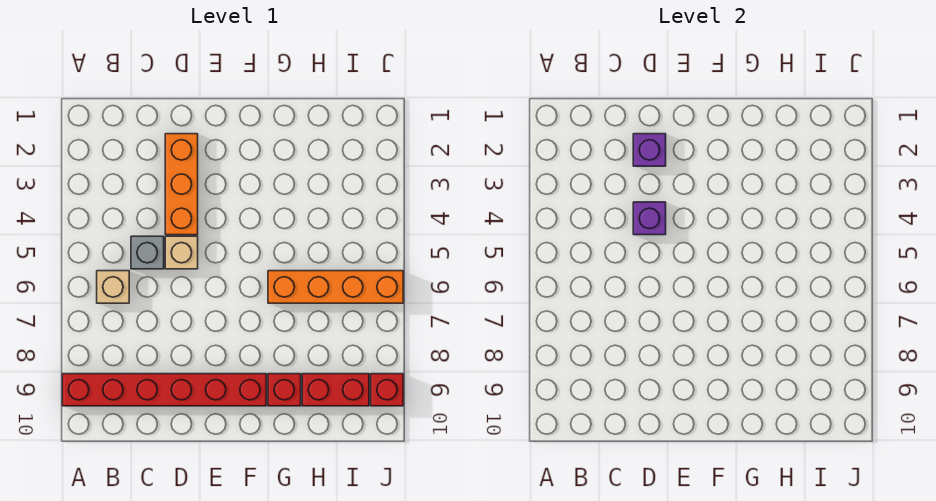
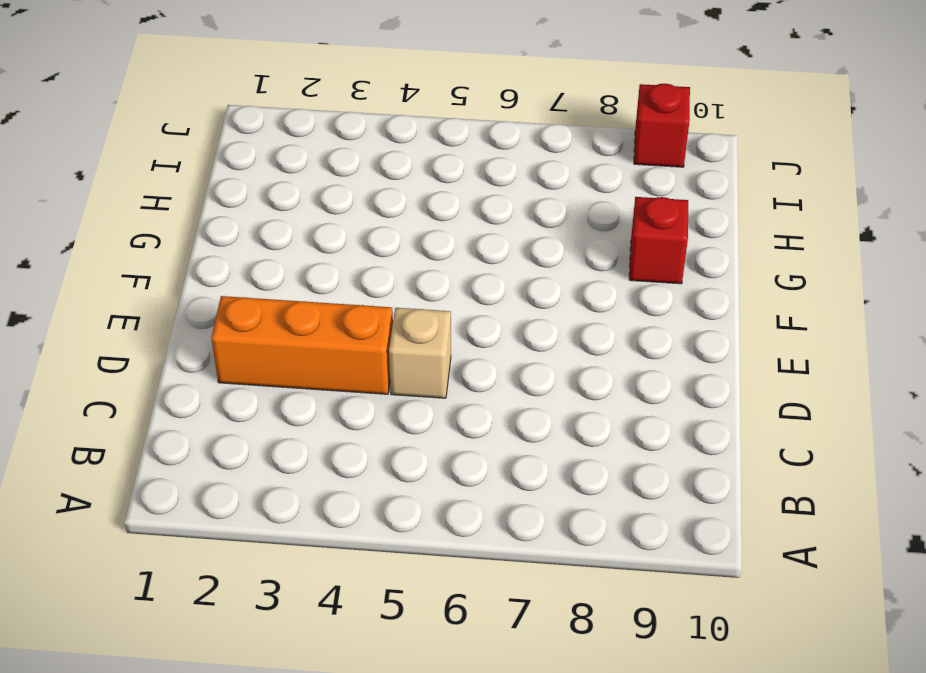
none -> red 1x6 brick [62,374,266,406]
none -> tan 1x1 brick [97,271,129,303]

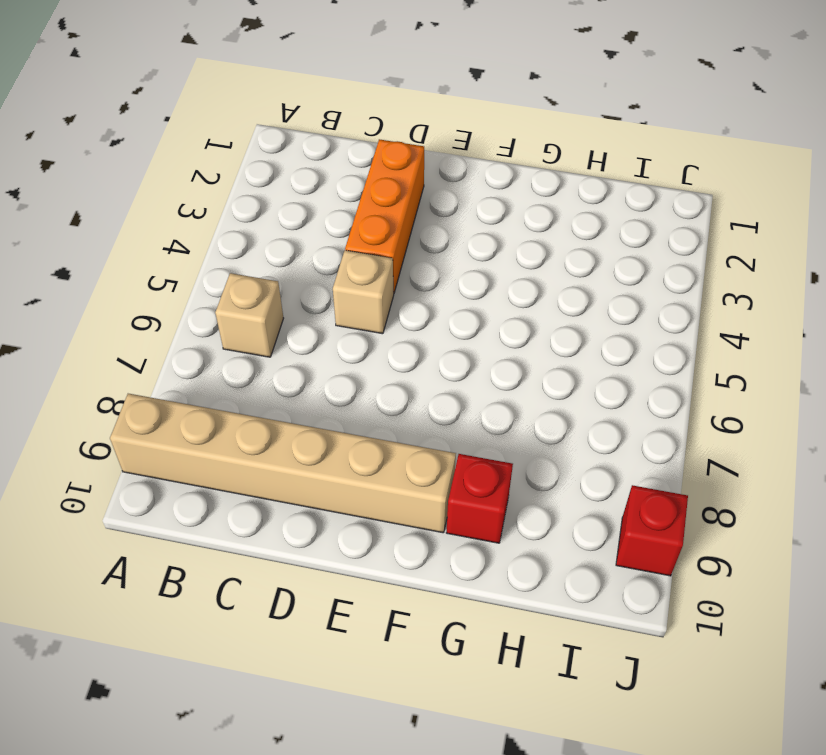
tan 1x6 brick [110,394,456,533] -> red 1x6 brick [62,374,266,406]
none -> grey 1x1 brick [131,236,164,269]
none -> orange 1x4 brick [268,271,403,303]

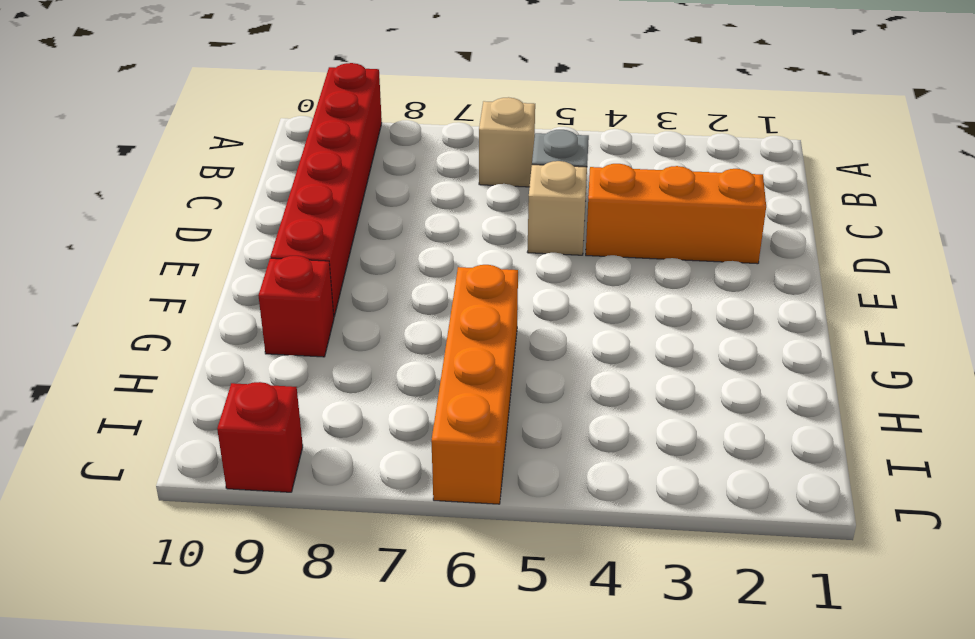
none -> red 1x2 brick [302,374,369,406]
none -> purple 1x1 brick [633,134,666,166]

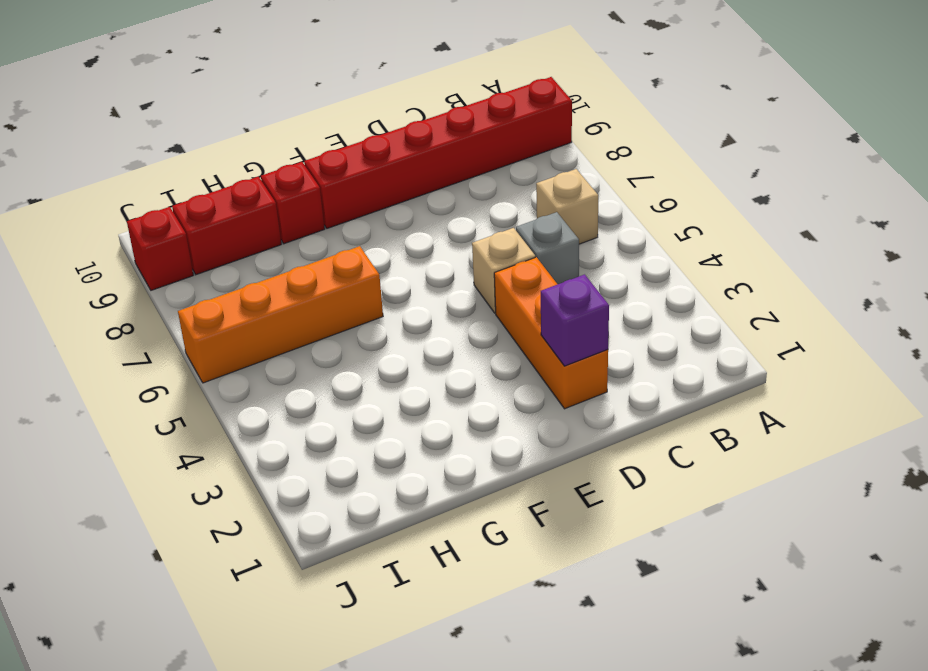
none -> purple 1x1 brick [633,202,666,235]

